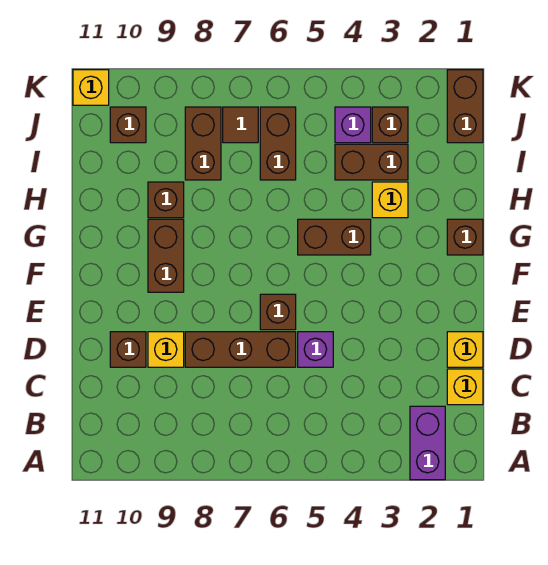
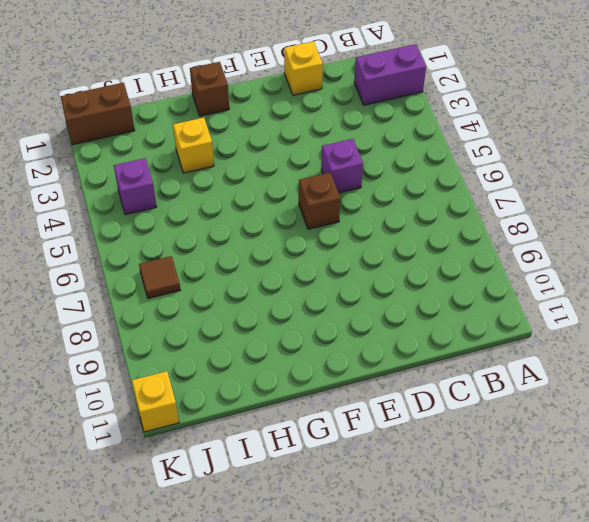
none -> yellow 1x1 brick [447,369,483,405]
none -> brown 1x3 brick [185,332,296,367]
none -> yellow 1x1 brick [148,332,184,367]

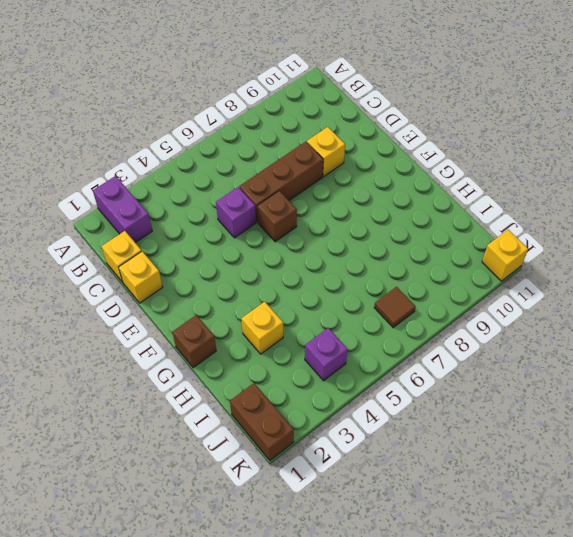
none -> brown 1x1 brick [110,332,146,367]
none -> brown 1x2 brick [148,219,184,292]
none -> brown 1x2 brick [298,219,371,255]

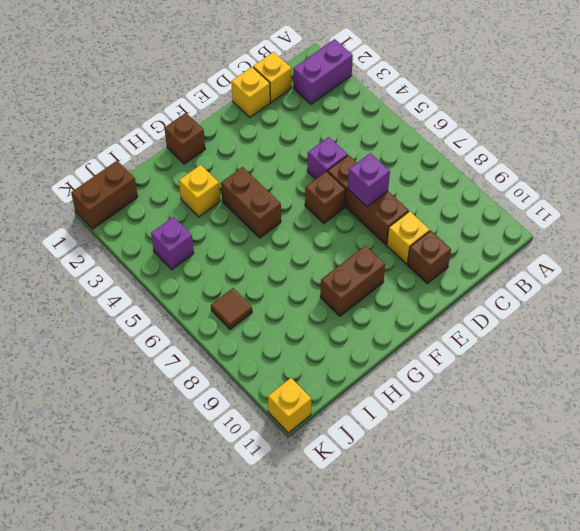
purple 1x1 brick [348,153,390,207] -> none
none -> brown 1x1 brick [148,182,184,218]
none -> brown 1x2 brick [335,144,408,180]
none -> brown 1x2 brick [260,107,296,180]

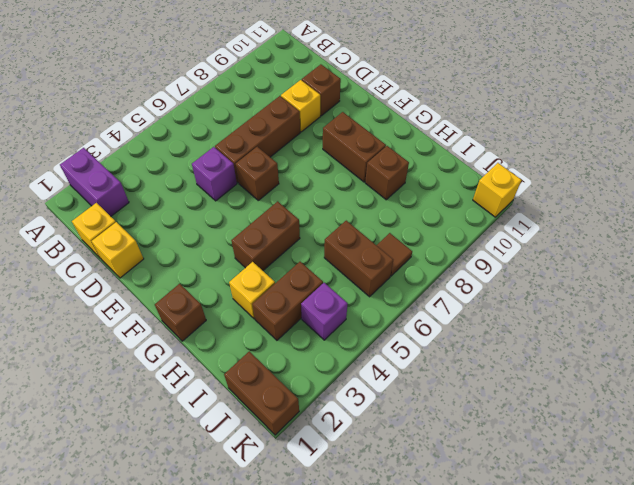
none -> brown 1x2 brick [185,107,221,180]
none -> brown 1x1 brick [372,107,408,143]
none -> brown 1x1 brick [110,107,146,143]

